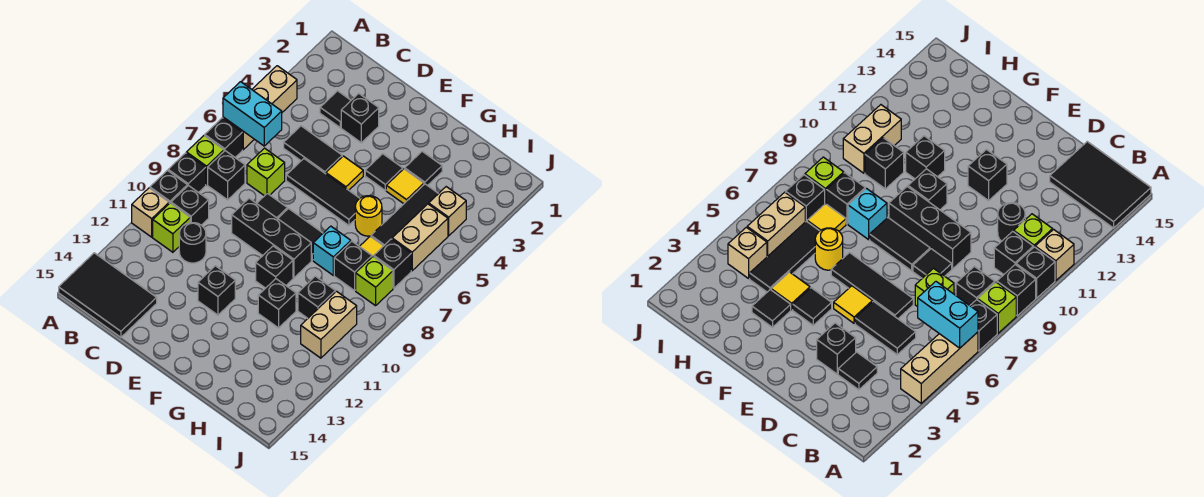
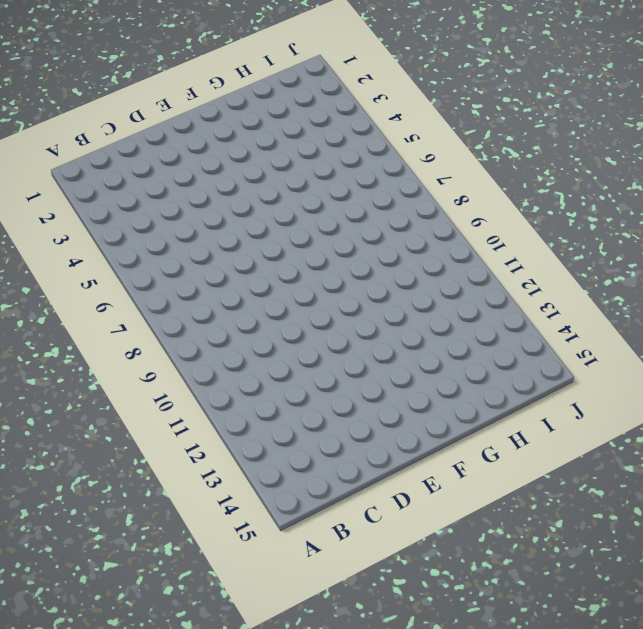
none -> tan 1x3 brick [223,66,297,150]
none -> black 1x1 brick [205,118,242,157]
none -> lime 1x1 brick [186,136,224,185]
none -> black 1x1 brick [168,153,206,193]

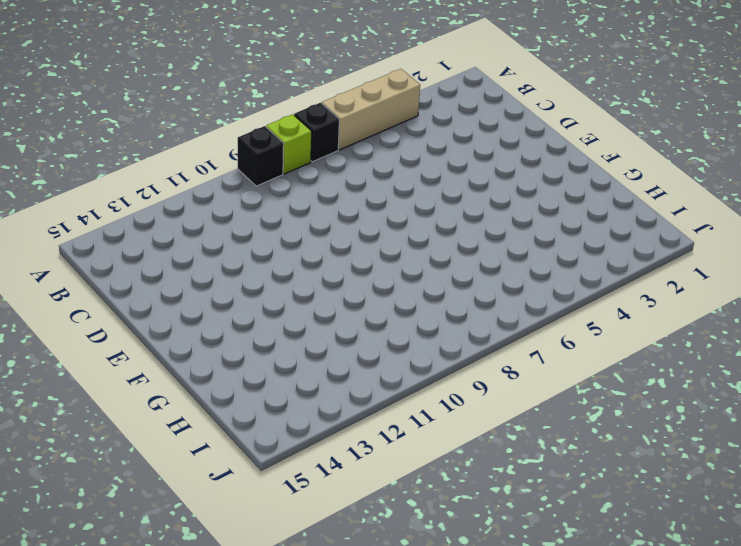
none -> black 1x1 brick [150,170,187,204]
none -> tan 1x1 brick [132,188,169,237]
none -> black 2x3 tile [59,253,157,337]
none -> black 1x1 brick [208,151,245,200]

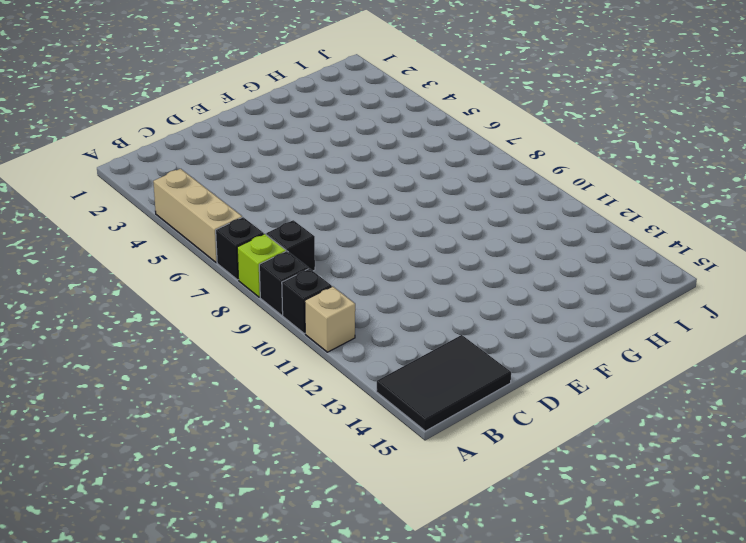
none -> black 1x1 brick [171,185,209,225]
none -> lime 1x1 brick [153,203,190,252]
none -> black 1x1 tile [320,91,351,127]
none -> black 1x2 tile [284,126,342,174]

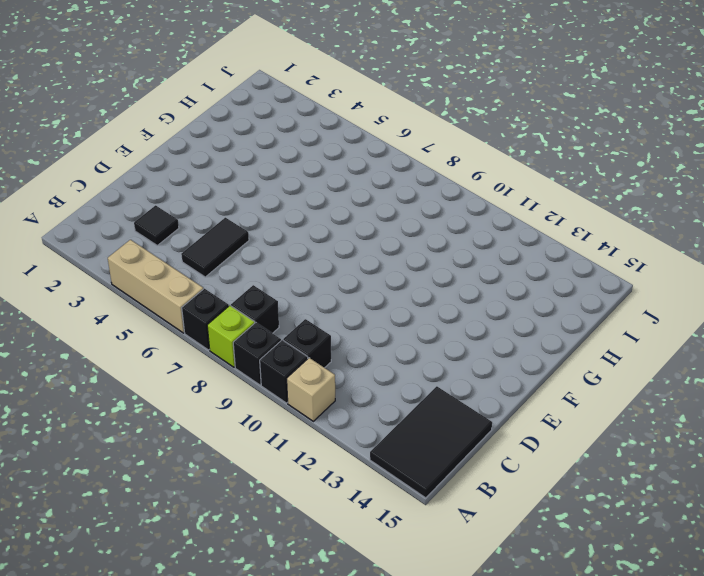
none -> lime 1x1 brick [153,203,190,252]
none -> lime 1x1 brick [247,148,285,196]
none -> black 1x1 round brick [179,223,206,263]
none -> black 1x1 brick [341,93,379,143]

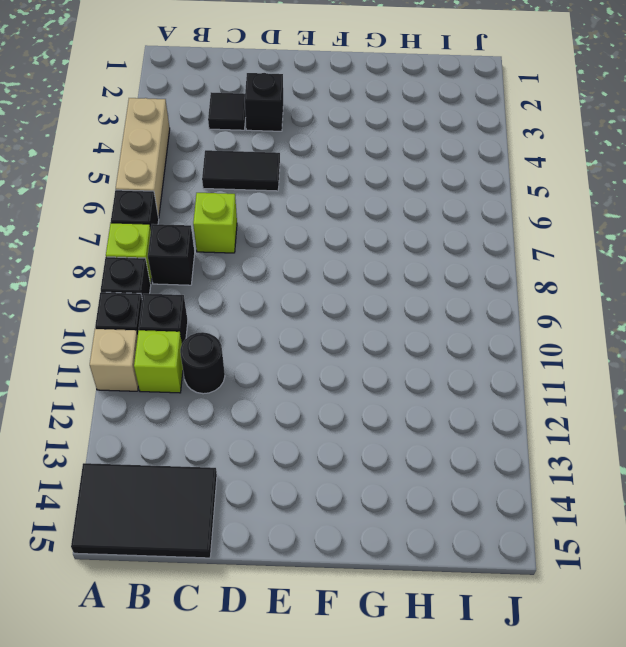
none -> black 1x3 tile [286,159,360,225]
none -> black 1x1 tile [257,193,287,219]
none -> black 1x3 brick [232,198,311,278]
none -> yellow 1x1 tile [326,156,363,190]

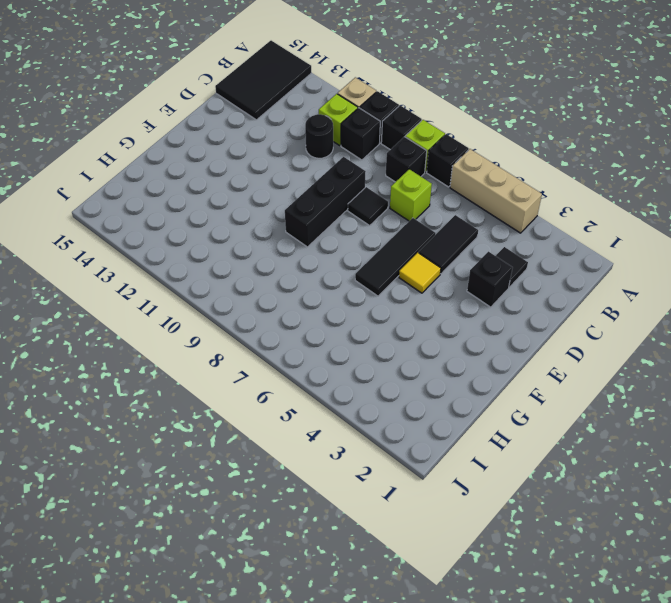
none -> black 1x2 tile [278,209,323,260]
none -> black 1x1 brick [198,266,235,315]
none -> black 1x1 tile [365,154,403,190]
none -> black 1x1 brick [256,246,293,288]

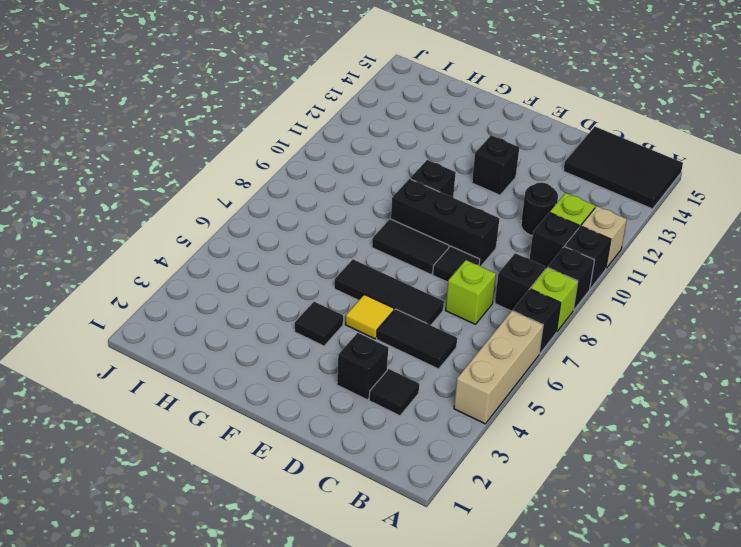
none -> black 1x1 tile [405,151,442,186]
none -> yellow 1x1 tile [386,169,424,204]
none -> yellow 1x1 round brick [355,196,382,236]
none -> cyan 1x1 brick [313,226,351,275]

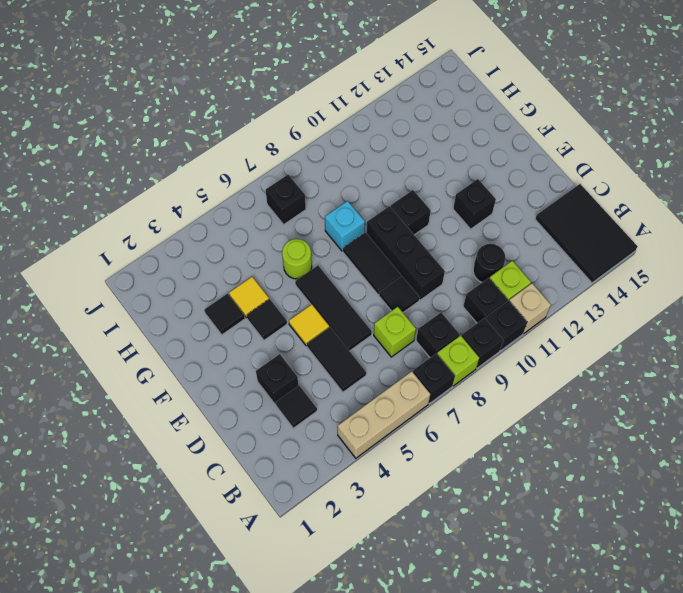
lime 1x1 round brick [282,239,312,279] -> yellow 1x1 round brick [355,196,382,236]
none -> black 1x1 brick [258,279,296,328]
none -> black 1x3 tile [371,184,439,246]
none -> yellow 1x1 tile [359,236,383,257]
none -> black 1x1 brick [334,241,372,291]

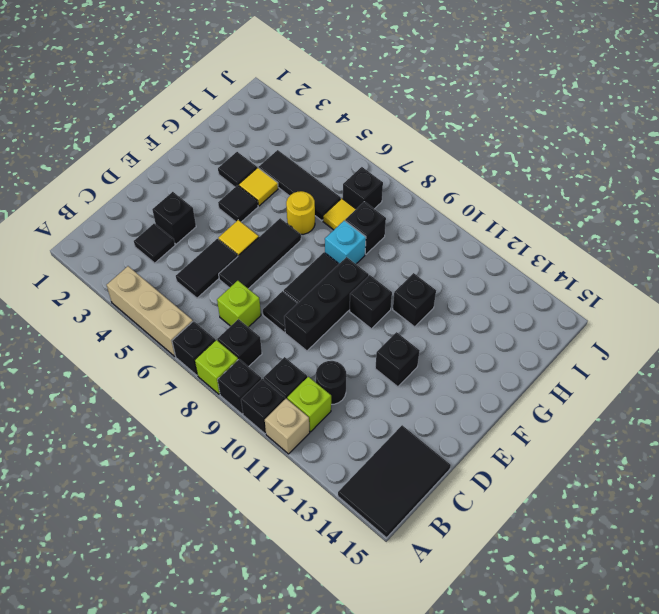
none -> black 1x1 brick [298,276,335,318]
none -> tan 1x1 brick [429,187,466,236]
none -> tan 1x2 brick [392,204,448,271]
none -> lime 1x1 brick [356,257,393,306]

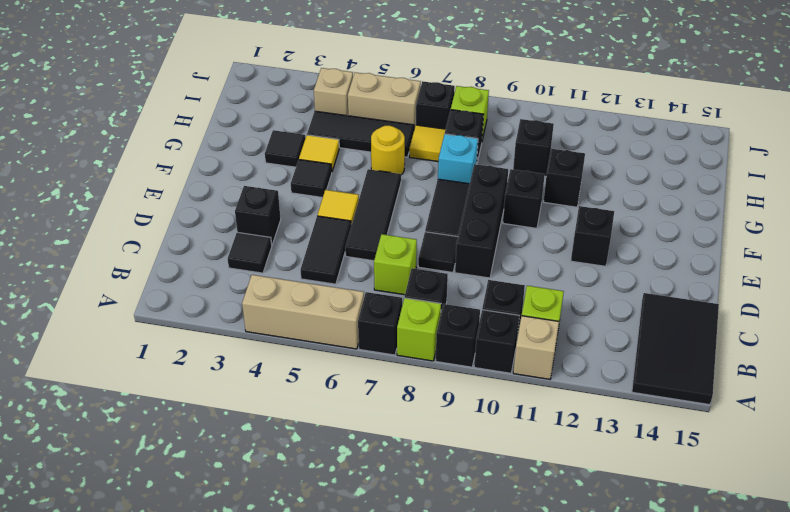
none -> black 1x1 round brick [179,223,206,263]
none -> tan 1x2 brick [301,291,357,358]
none -> cyan 1x2 brick [223,82,282,146]

